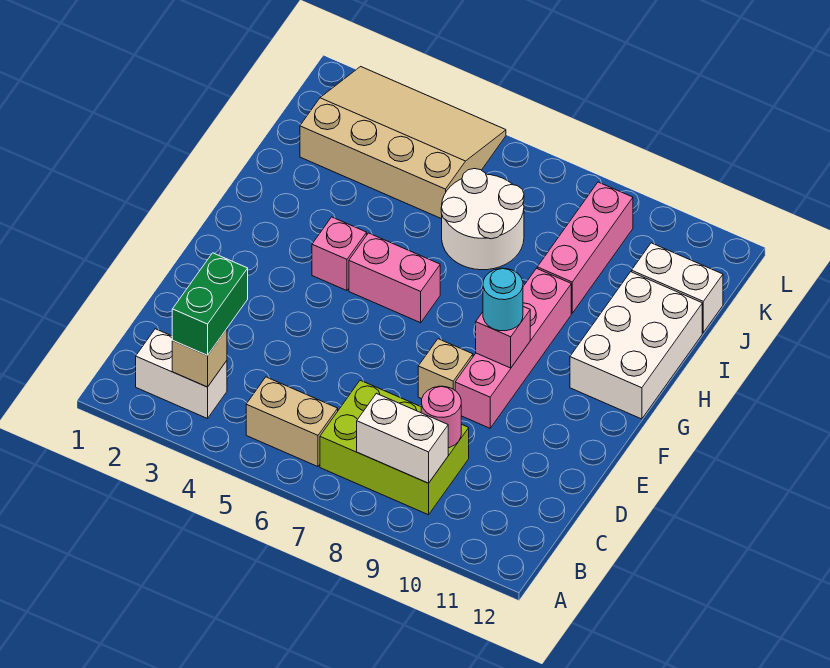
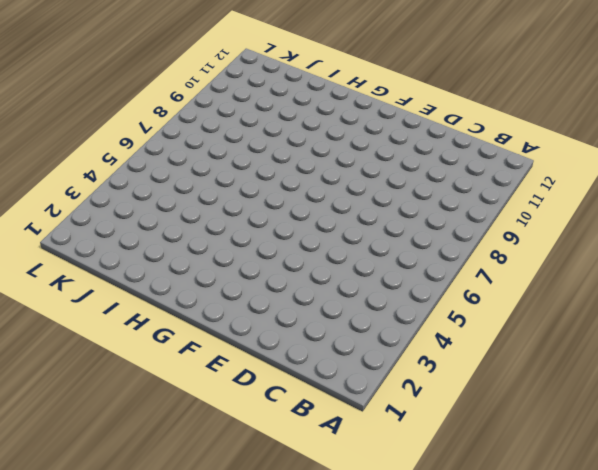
none -> white 1x2 brick [136,329,227,419]
none -> tan 1x2 brick [246,377,338,467]
none -> lime 2x3 brick [320,380,469,515]

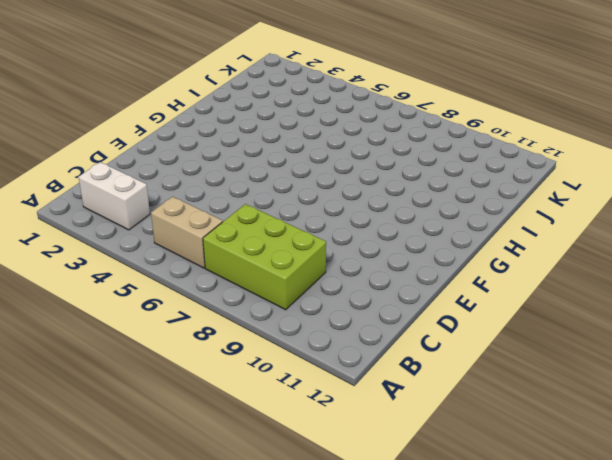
none -> tan 1x1 brick [418,339,473,399]
none -> pink 1x4 brick [455,269,571,428]
none -> pink 1x1 brick [312,217,367,291]

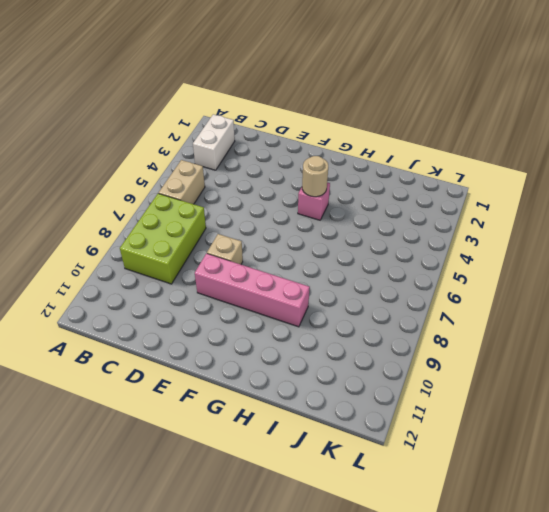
tan 1x1 round brick [302,156,328,197] -> none
none -> pink 1x2 brick [349,233,440,323]
none -> white 2x3 brick [570,272,702,419]
none -> white 2x2 round brick [441,169,524,270]

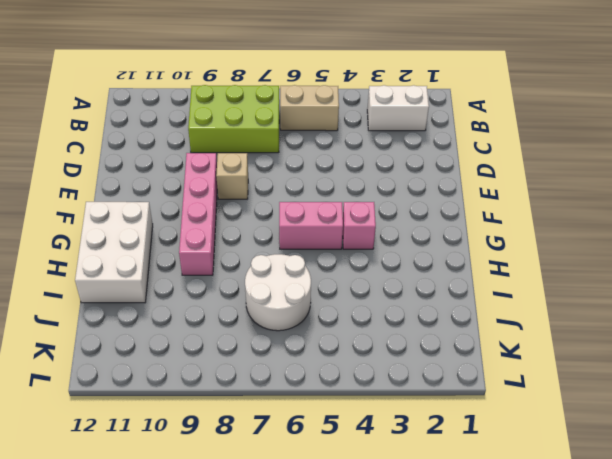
none -> pink 1x3 brick [537,182,633,313]
none -> tan 3x4 slope [300,67,506,219]
none -> white 1x2 brick [632,243,723,332]

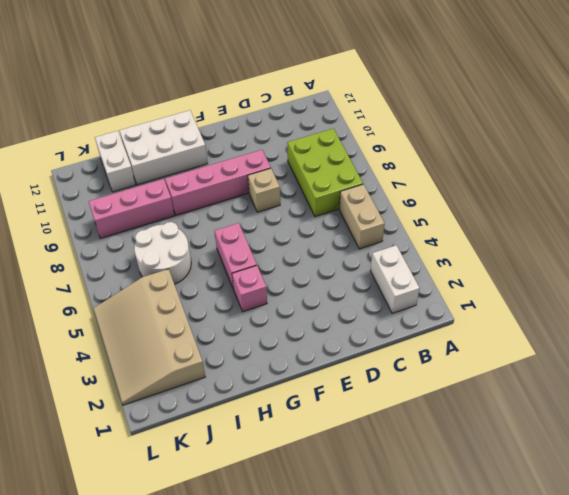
none -> tan 1x1 brick [172,329,227,387]
none -> white 1x2 brick [357,393,448,483]
none -> pink 1x1 round brick [421,386,461,448]

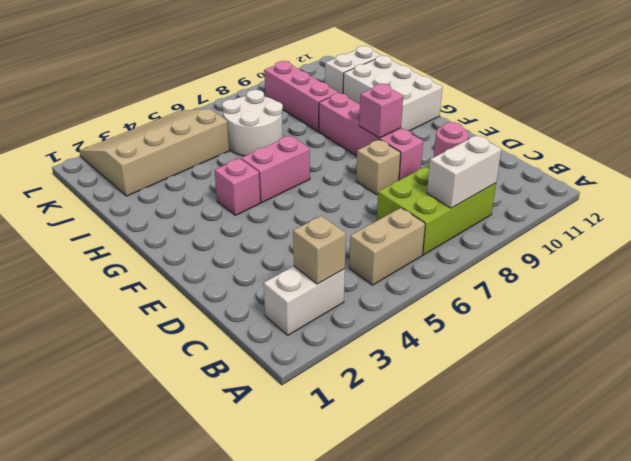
none -> green 1x2 brick [172,253,248,355]
none -> cyan 1x1 round brick [483,268,523,331]

